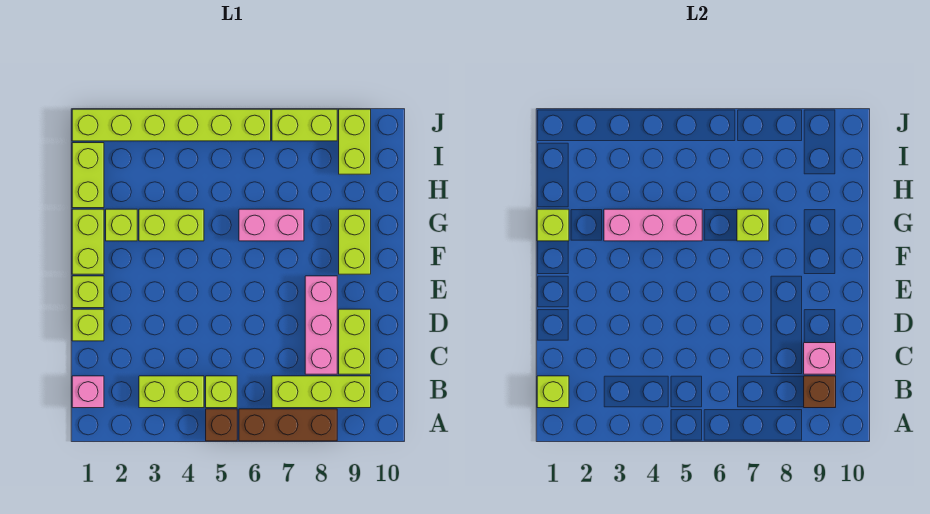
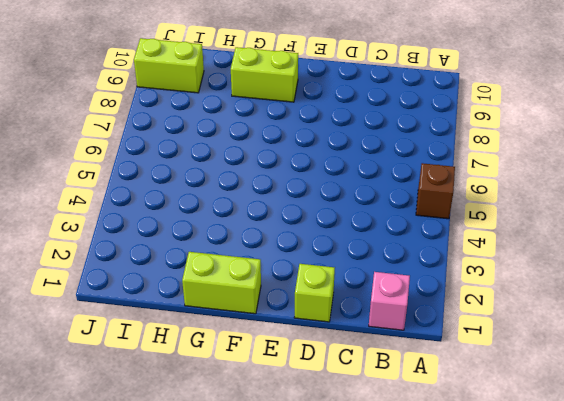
none -> brown 1x3 brick [239,409,337,441]
none -> lime 1x2 brick [139,376,204,408]
none -> lime 1x1 brick [206,376,237,408]

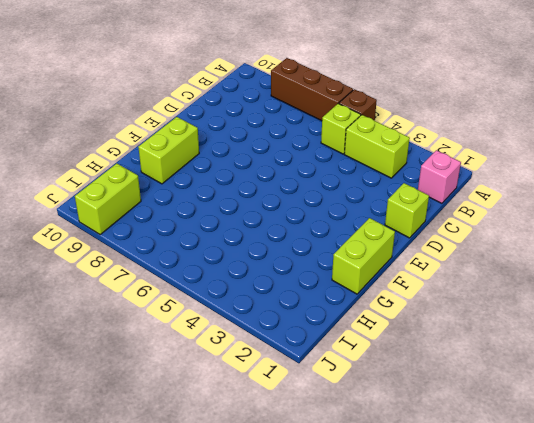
none -> lime 1x3 brick [272,376,371,408]
none -> pink 1x3 brick [305,276,337,374]
none -> lime 1x2 brick [339,309,371,374]

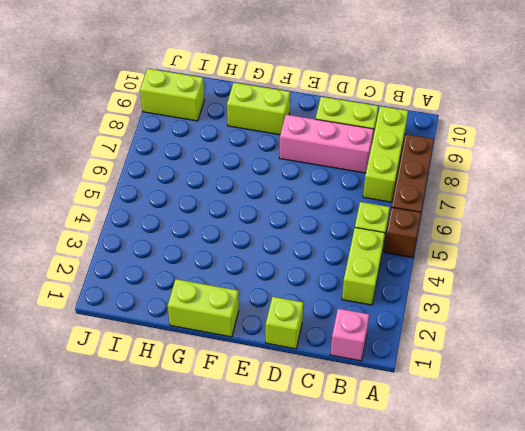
none -> lime 1x1 brick [72,276,104,308]
none -> lime 1x1 brick [106,209,137,241]
none -> lime 1x2 brick [139,209,204,241]

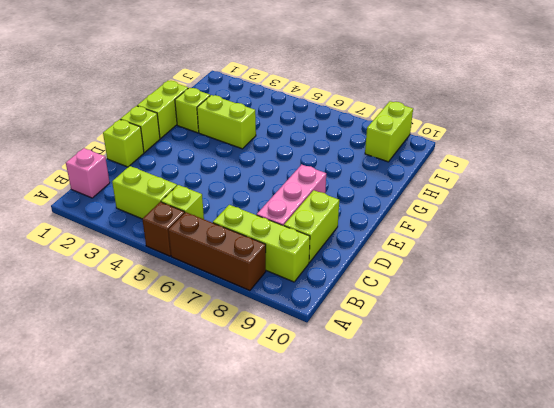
none -> lime 1x2 brick [339,209,371,274]
none -> pink 1x2 brick [239,209,304,241]
none -> lime 1x2 brick [72,143,104,208]

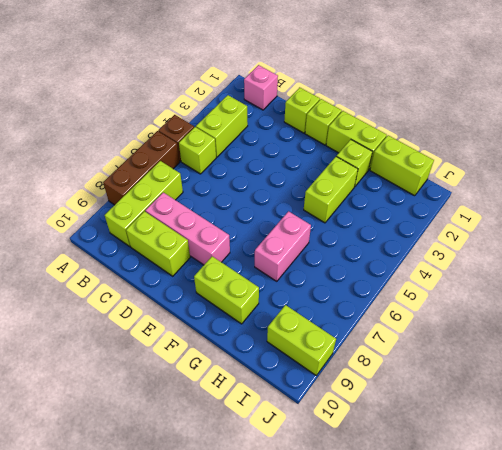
none -> lime 1x6 brick [72,109,271,141]
none -> lime 1x2 brick [272,109,337,141]
none -> lime 1x1 brick [537,376,569,408]

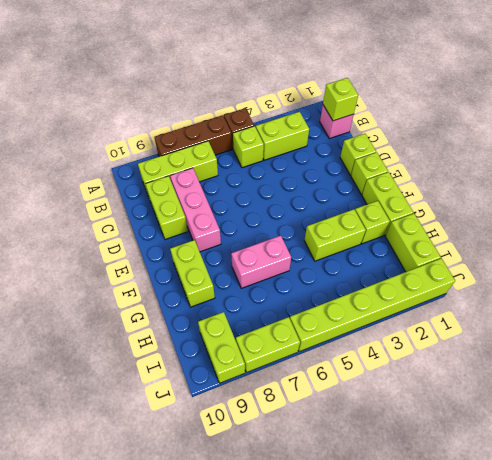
none -> brown 1x1 brick [804,376,836,408]
none -> pink 1x1 brick [804,343,836,374]
none -> lime 1x1 brick [537,209,569,241]

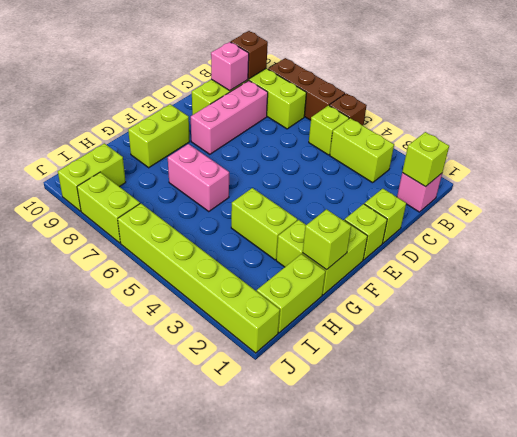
none -> pink 1x3 brick [604,209,702,241]
none -> lime 1x1 brick [737,209,769,241]

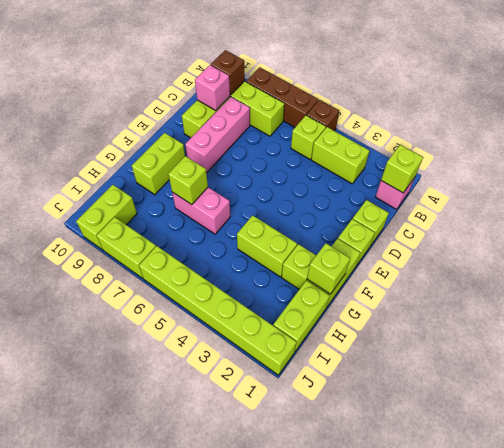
none -> pink 1x3 brick [604,209,702,241]

